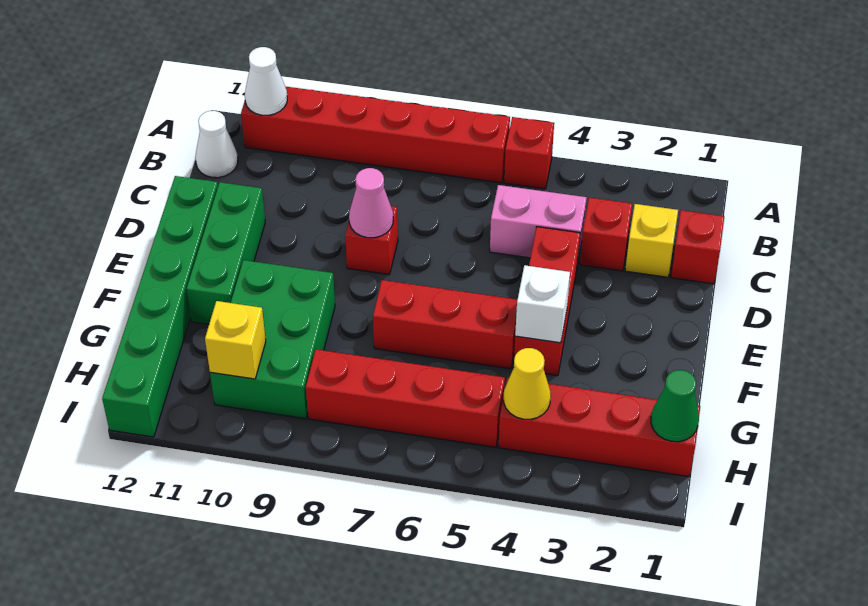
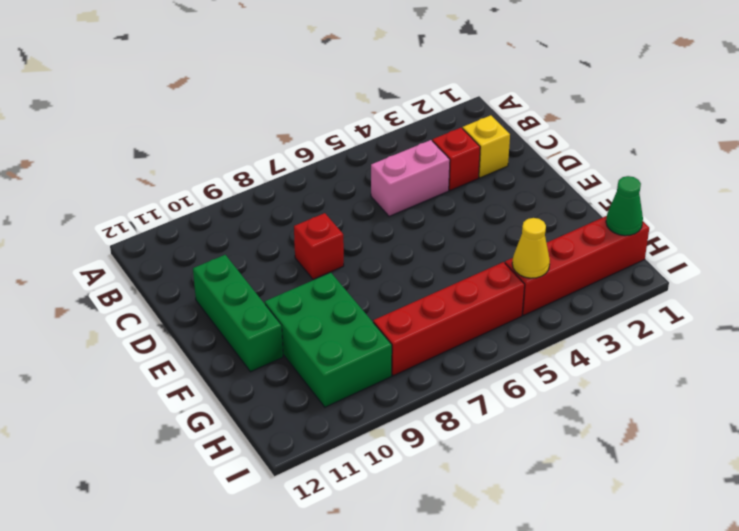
none -> red 1x1 brick [504,117,554,189]
none -> red 1x6 brick [241,86,510,183]
none -> white 1x1 cone [195,111,238,178]

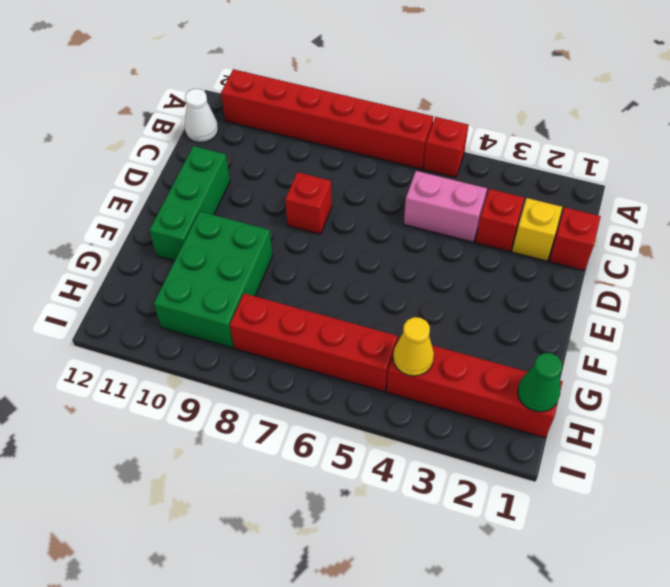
none -> red 1x3 brick [514,227,580,376]
none -> green 1x6 brick [102,176,218,437]
none -> red 1x3 brick [373,280,517,369]

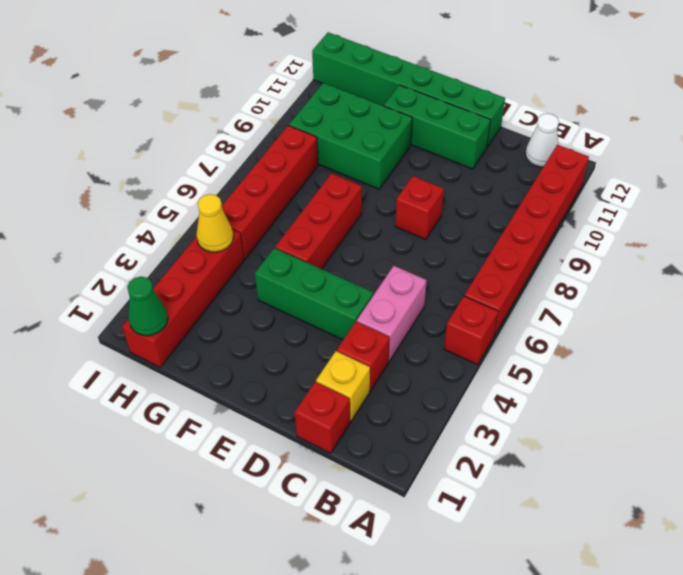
green 1x3 brick [255,248,373,340] -> red 1x3 brick [514,227,580,376]
none -> white 1x1 cone [245,47,287,115]
none -> pink 1x1 cone [349,168,393,238]
none -> white 1x1 brick [515,265,570,343]

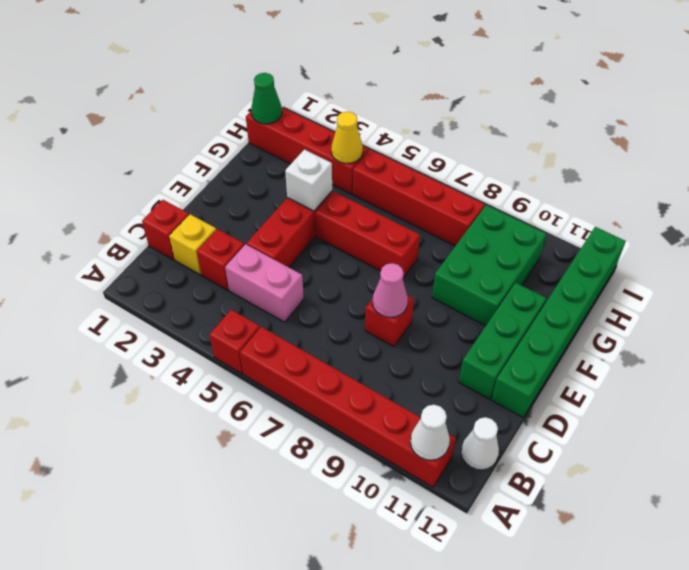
none -> yellow 1x1 brick [205,301,266,379]

